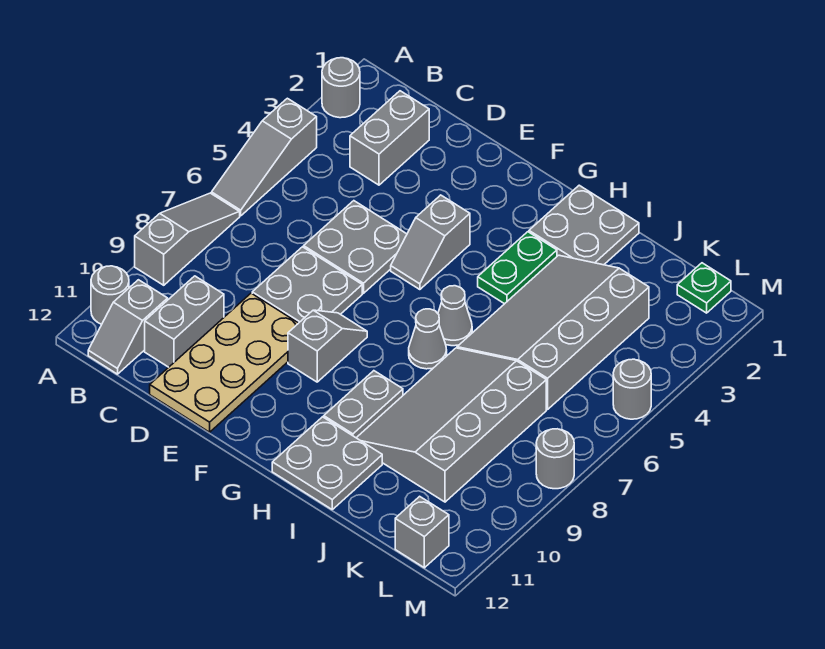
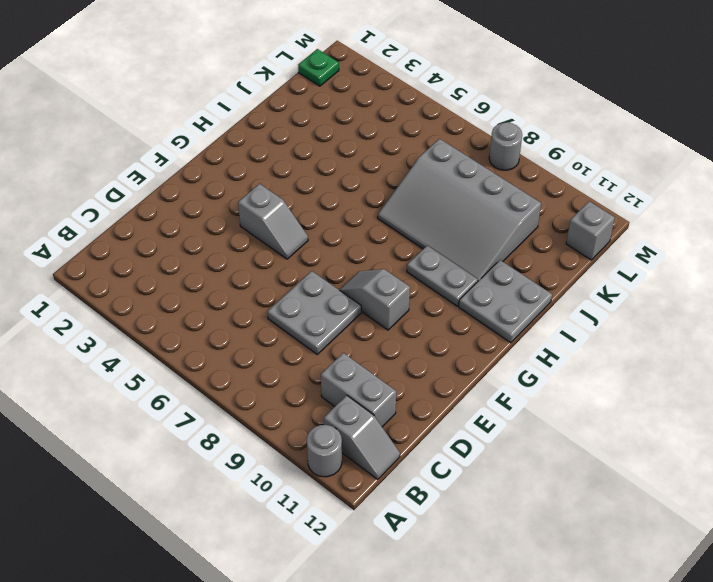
none -> grey 1x1 round brick [322,58,360,118]
none -> grey 1x3 slope [212,98,317,216]
none -> grey 1x3 slope [135,193,240,285]

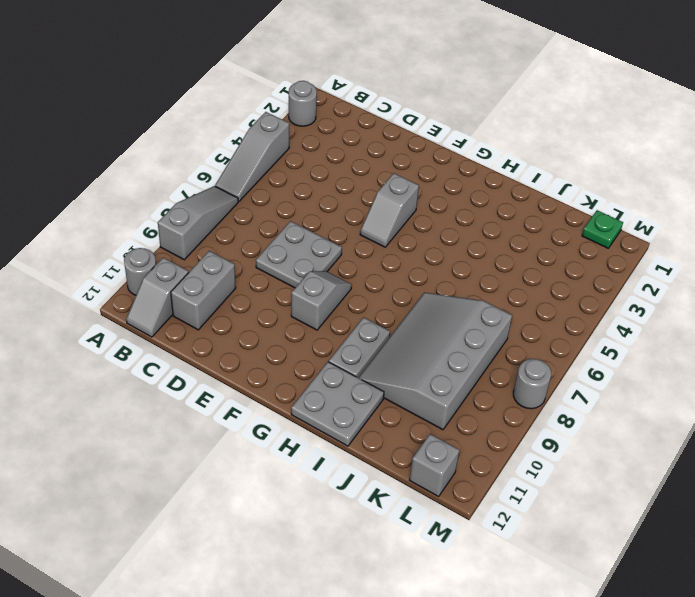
none -> grey 1x2 brick [350,91,429,185]
none -> grey 2x2 plate [304,201,407,293]
none -> tan 2x4 plate [150,293,298,432]

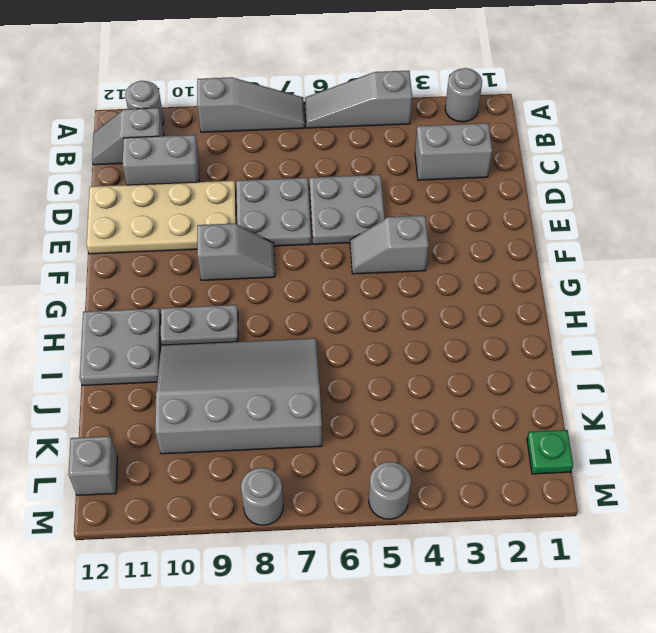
none -> grey 2x2 plate [529,185,639,265]
none -> green 1x2 plate [478,232,557,304]
none -> grey 1x1 cone [438,286,472,346]

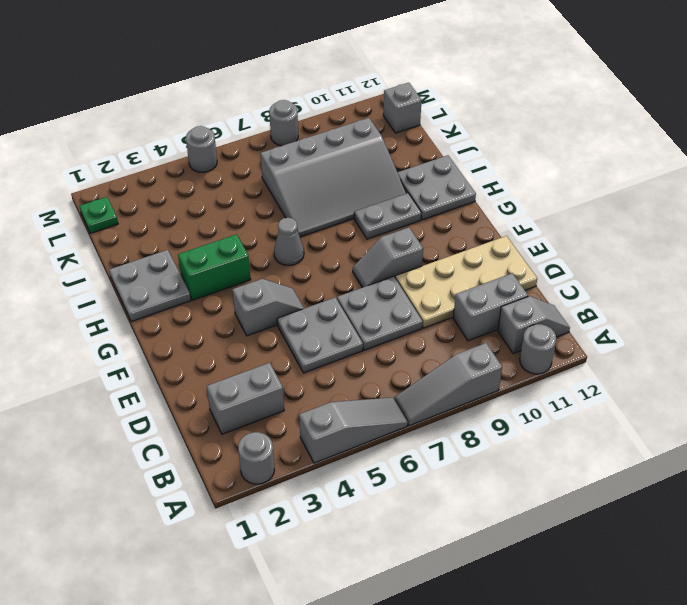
green 1x2 brick [178,234,251,300] -> green 1x2 plate [478,232,557,304]
none -> grey 1x1 cone [409,309,447,369]
none -> grey 3x4 slope [457,255,649,409]

